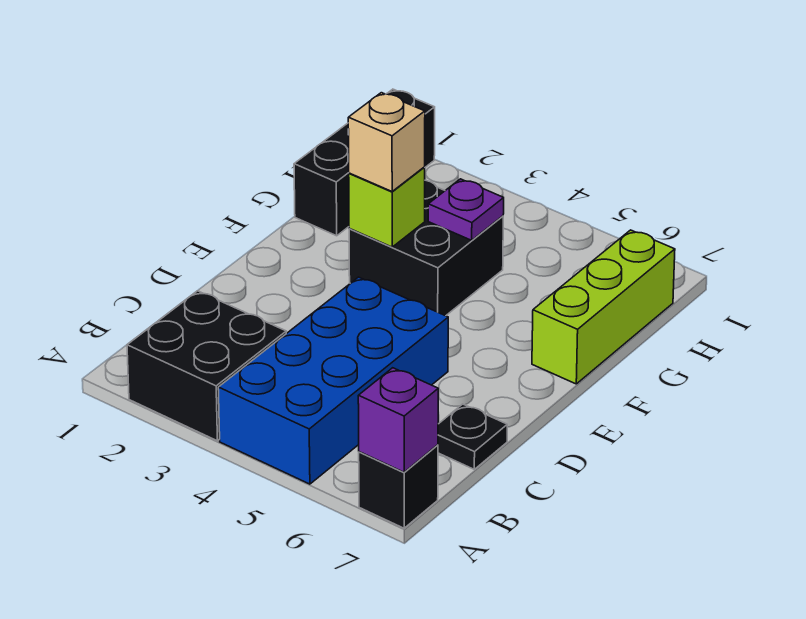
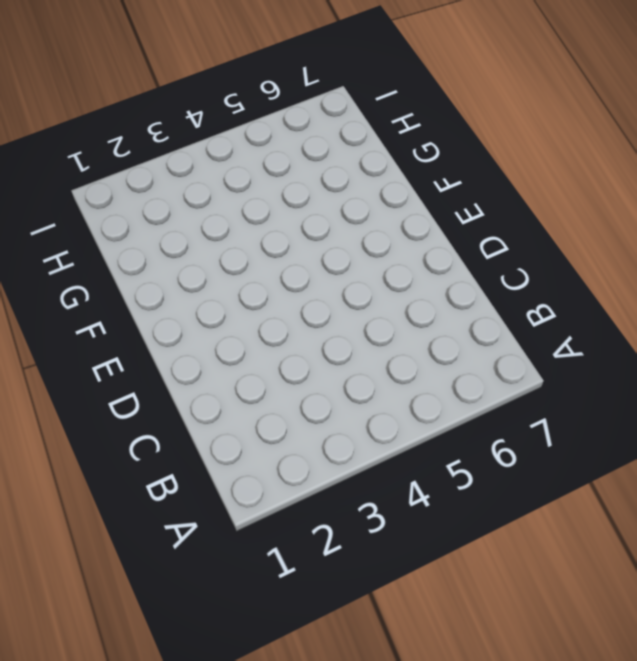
none -> black 2x2 brick [127,291,286,441]
none -> blue 2x4 brick [218,277,448,484]

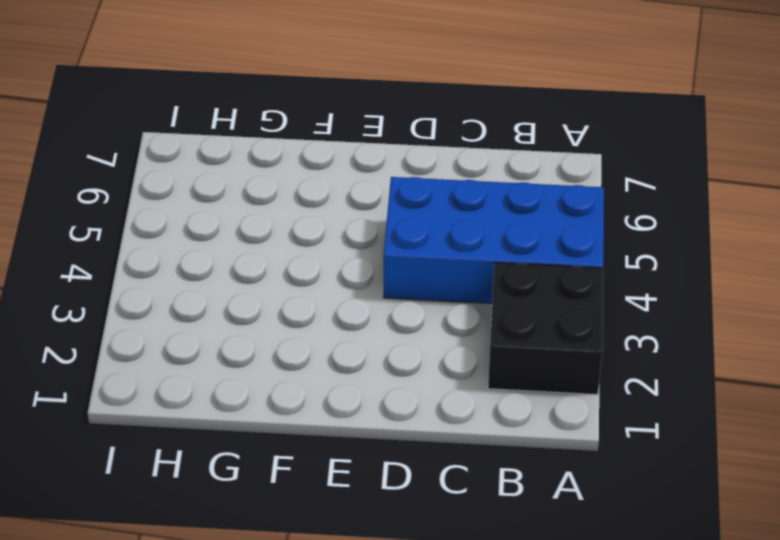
none -> black 1x1 brick [359,445,438,528]
none -> black 1x1 plate [438,404,507,469]

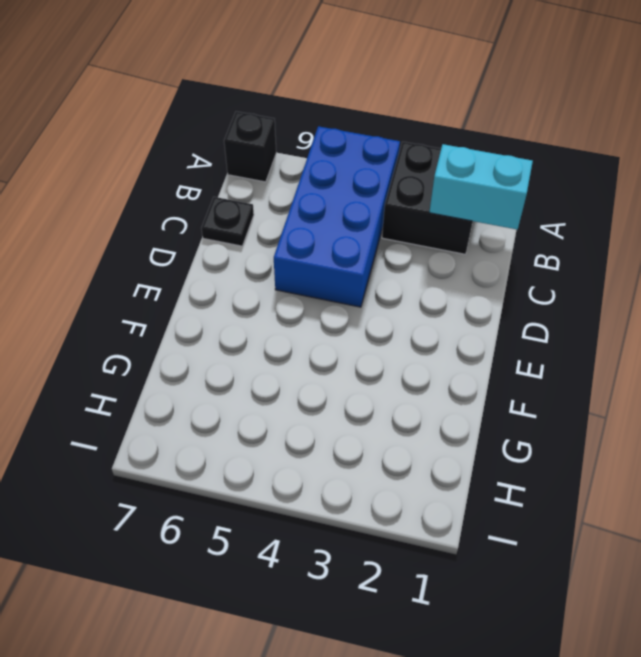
cyan 1x2 brick [429,144,533,230] -> none
none -> black 2x2 brick [349,180,503,316]
none -> lime 1x3 brick [532,230,675,384]

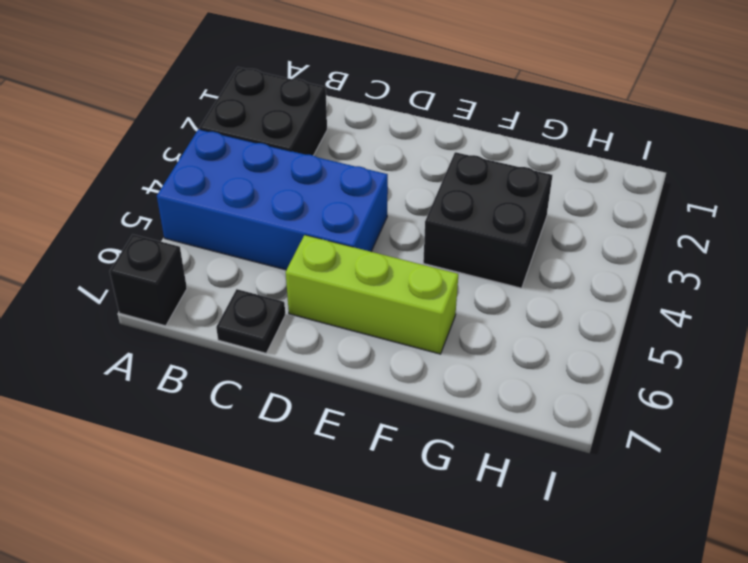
lime 1x3 brick [286,235,458,354] -> lime 1x3 brick moved to [532,230,675,384]
none -> black 1x3 brick [294,89,435,236]
none -> purple 1x1 brick [358,368,438,472]

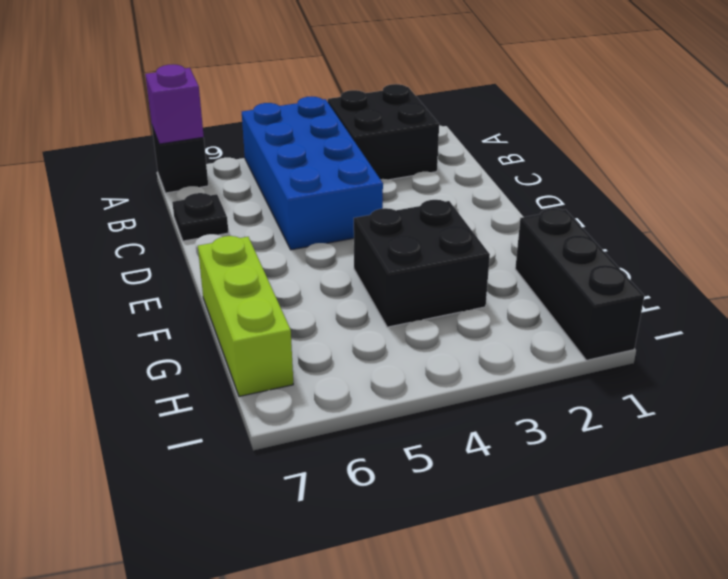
none -> lime 1x1 brick [349,167,425,247]
none -> purple 1x1 plate [428,179,504,240]

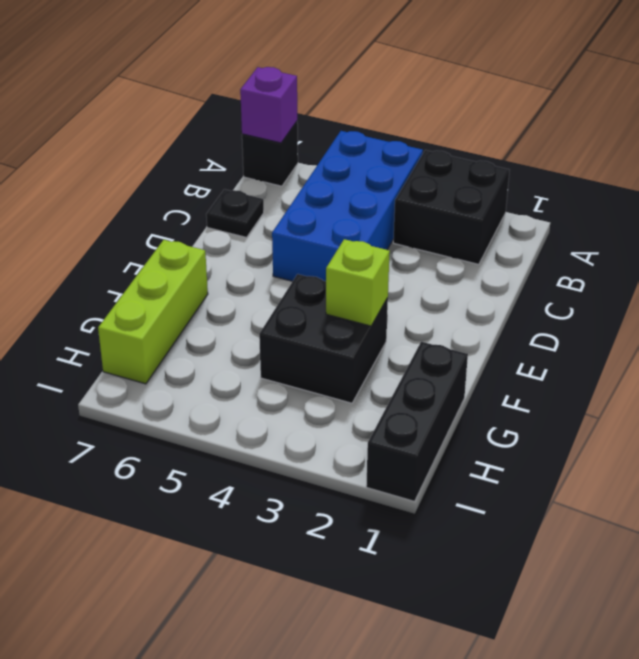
none -> purple 1x1 plate [428,179,504,240]
none -> tan 1x1 brick [348,93,425,192]

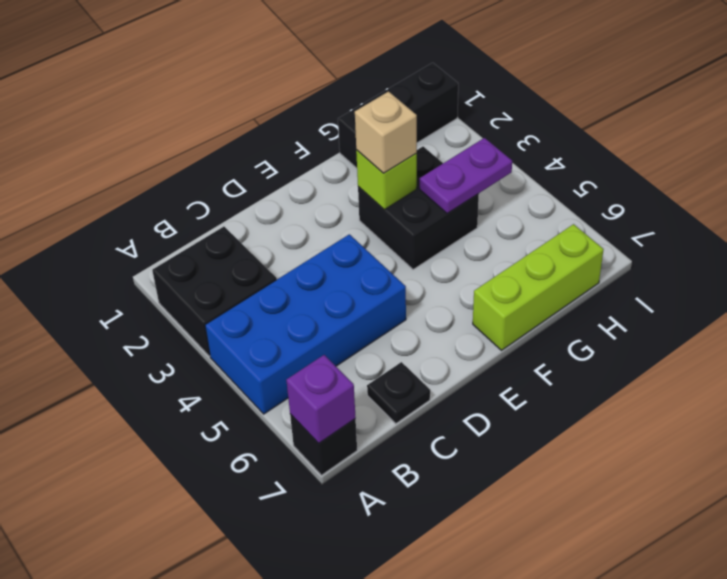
purple 1x2 plate [420,138,512,213] -> purple 1x1 plate [428,179,504,240]

